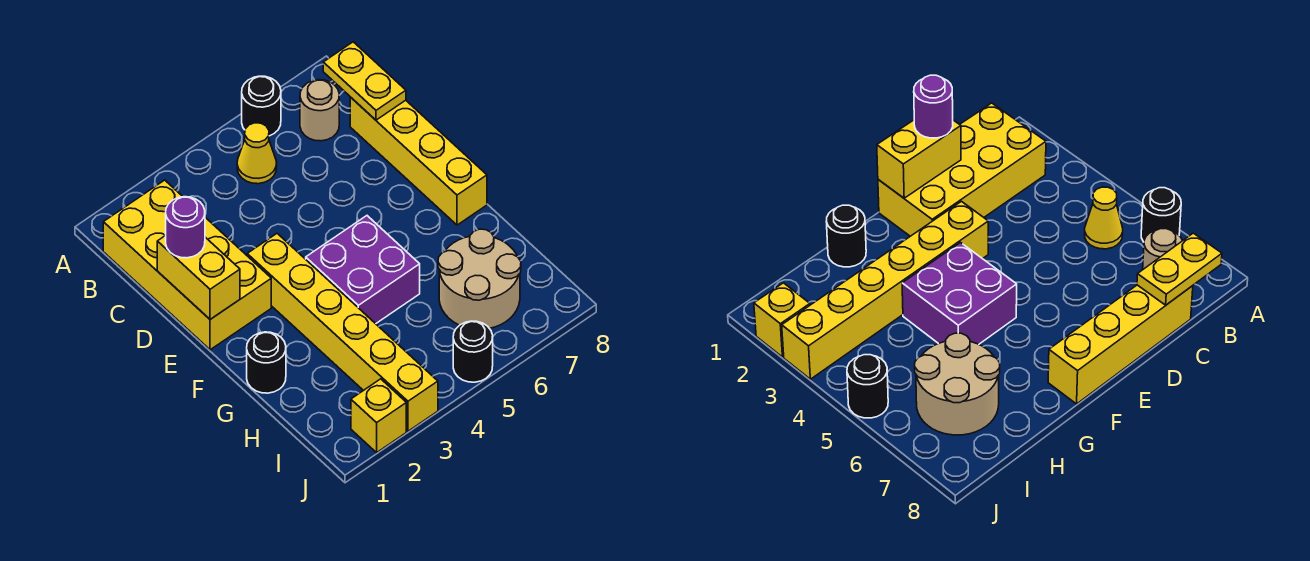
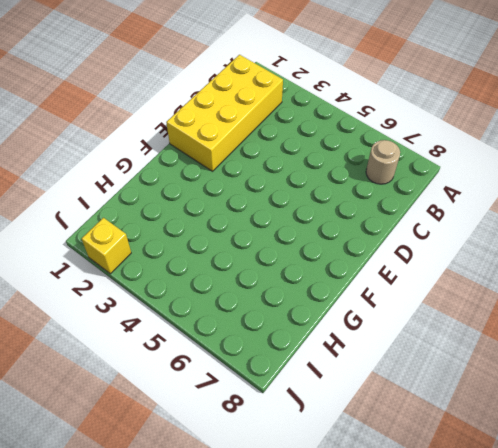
none -> black 1x1 round brick [242,76,281,136]
none -> yellow 1x1 cone [237,123,277,184]
none -> yellow 1x4 brick [350,97,487,225]

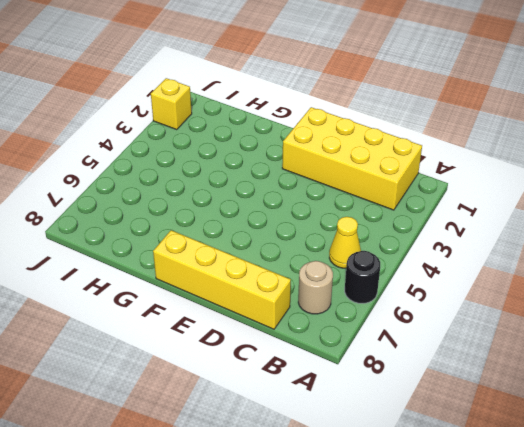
none -> yellow 1x6 brick [247,233,438,431]
none -> purple 2x2 brick [306,216,420,324]
none -> black 1x1 round brick [247,332,286,393]

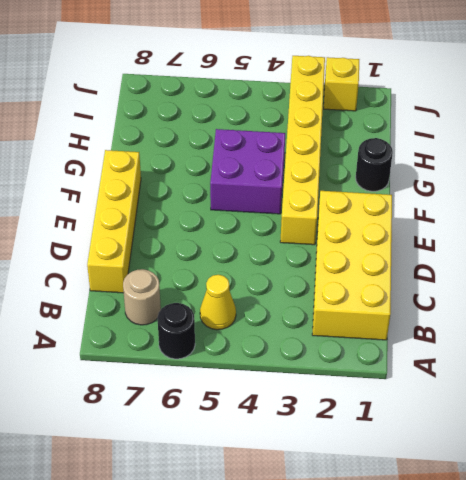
none -> tan 2x2 round brick [438,229,521,328]
none -> black 1x1 round brick [453,321,493,382]
none -> yellow 1x2 plate [323,42,406,120]

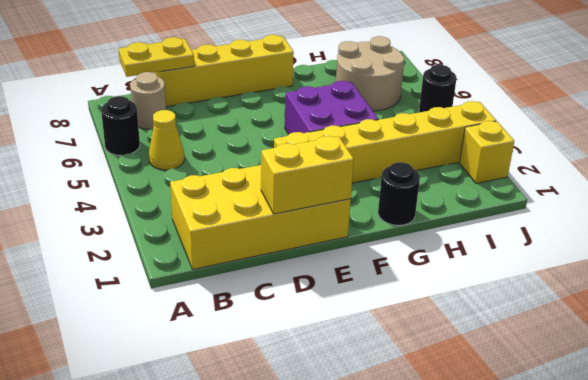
none -> purple 1x1 round brick [166,197,205,258]

